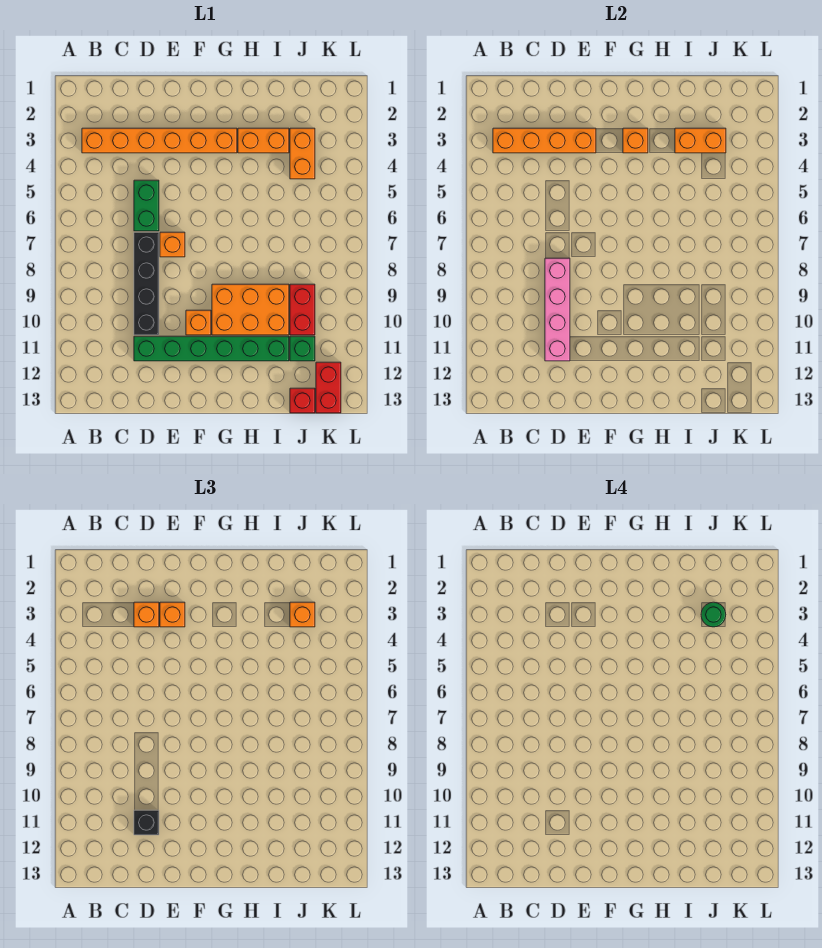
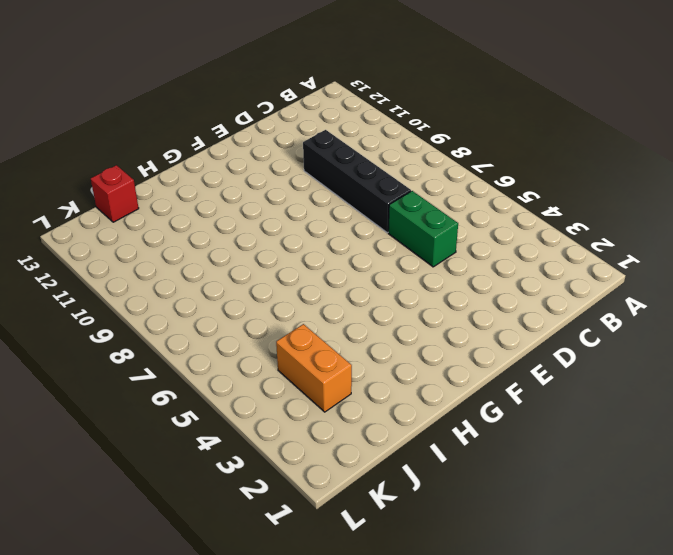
none -> orange 1x6 brick [82,128,237,153]
none -> green 1x6 brick [134,336,289,361]
none -> orange 1x1 brick [160,232,185,257]

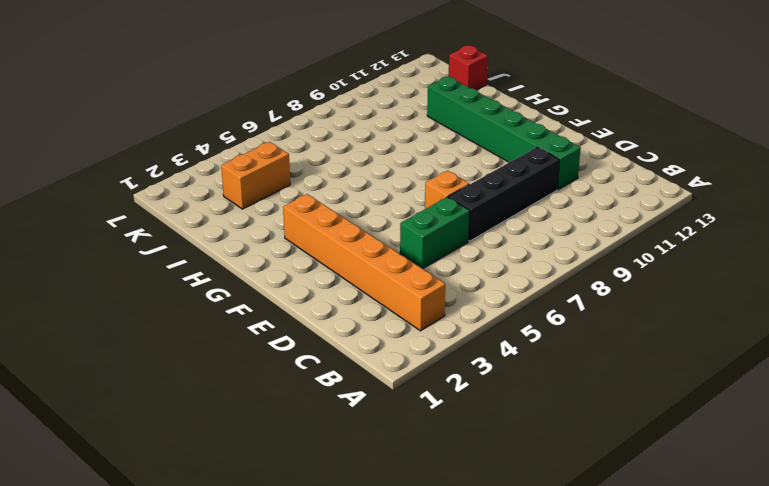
none -> orange 1x1 brick [186,310,211,335]
none -> orange 2x3 brick [212,284,289,335]
none -> orange 1x2 brick [238,128,289,153]

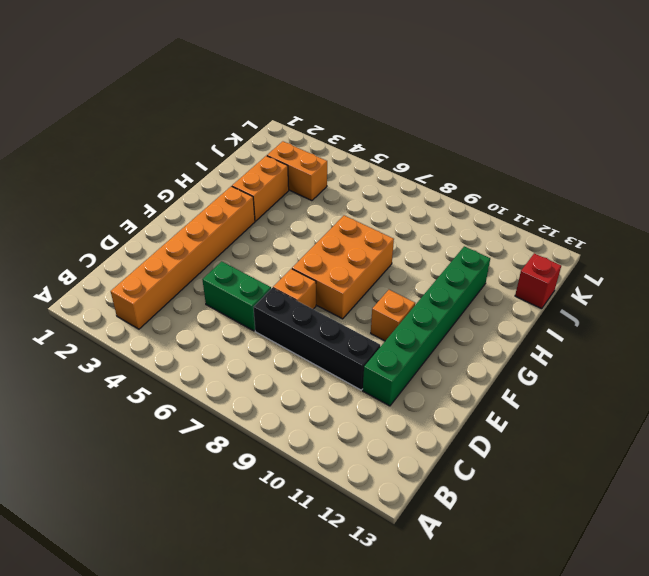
orange 2x3 brick [292,215,394,319] -> orange 2x3 brick moved to [212,284,289,335]
none -> red 1x2 brick [290,284,315,335]
none -> green 1x1 brick [290,336,315,361]
none -> red 1x2 brick [316,362,341,413]

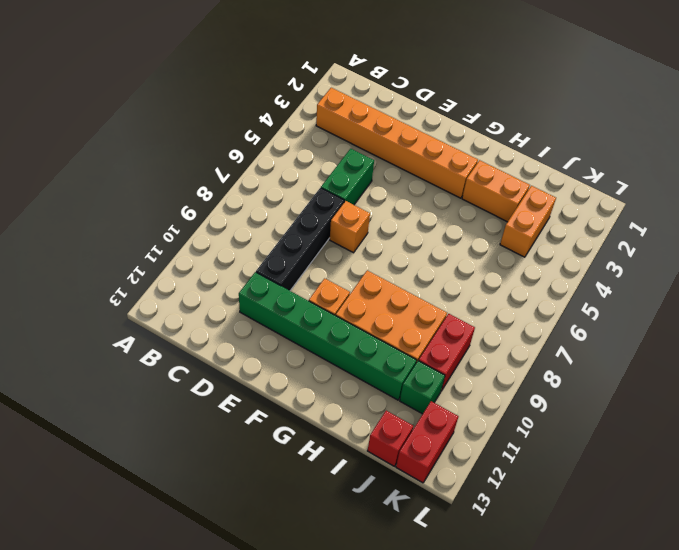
none -> orange 1x4 brick [493,128,596,153]
none -> pink 1x4 brick [545,258,570,361]
none -> orange 1x1 brick [623,128,648,153]

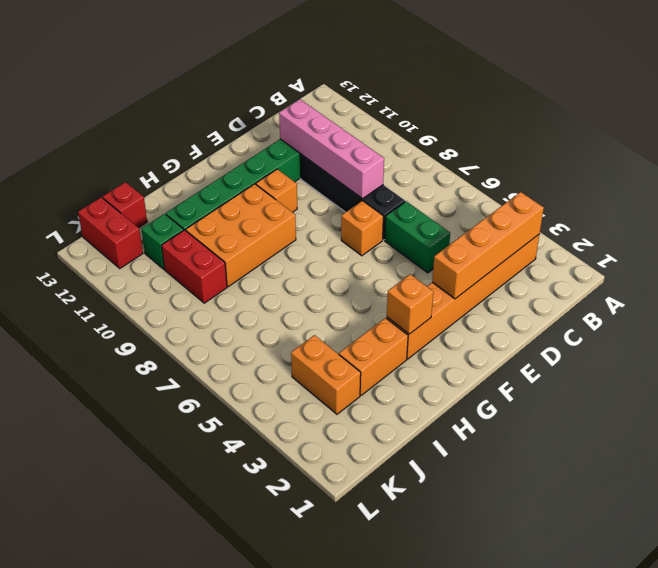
none -> orange 1x2 brick [675,128,726,153]
none -> orange 1x1 brick [134,602,159,627]
none -> black 1x1 brick [134,810,159,835]

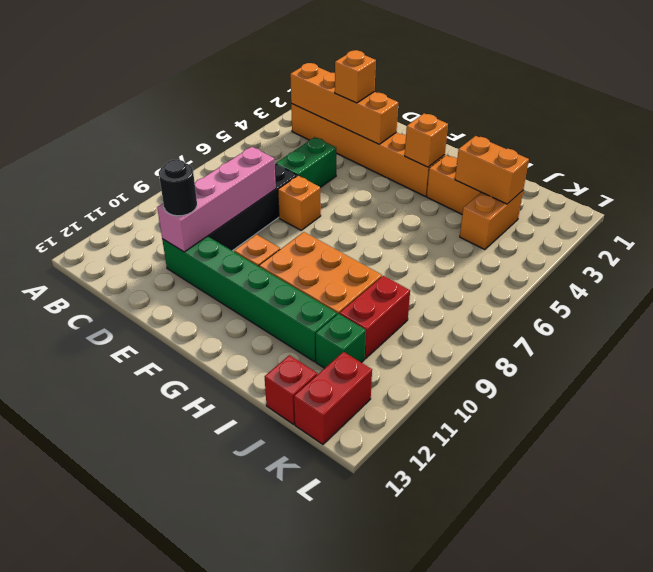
black 1x1 round brick [159,160,197,216] -> black 1x1 brick [134,810,159,835]
none -> orange 1x1 brick [160,602,185,627]
none -> orange 1x1 brick [290,602,315,627]
none -> green 1x1 round brick [701,602,726,627]

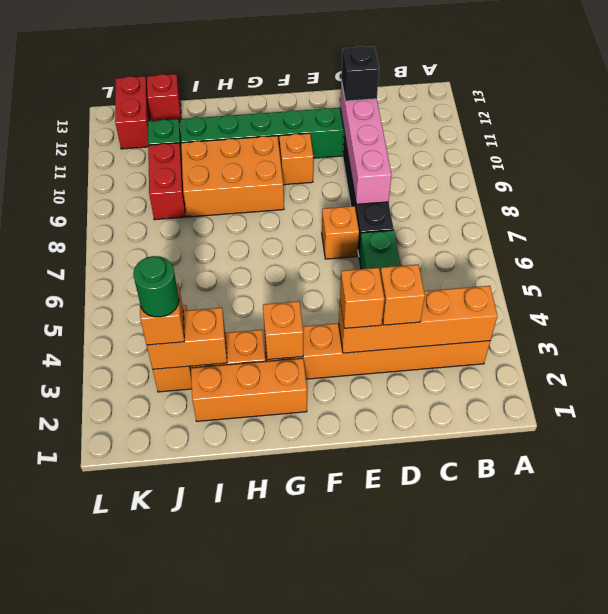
orange 1x3 brick [191,358,307,421] -> none

